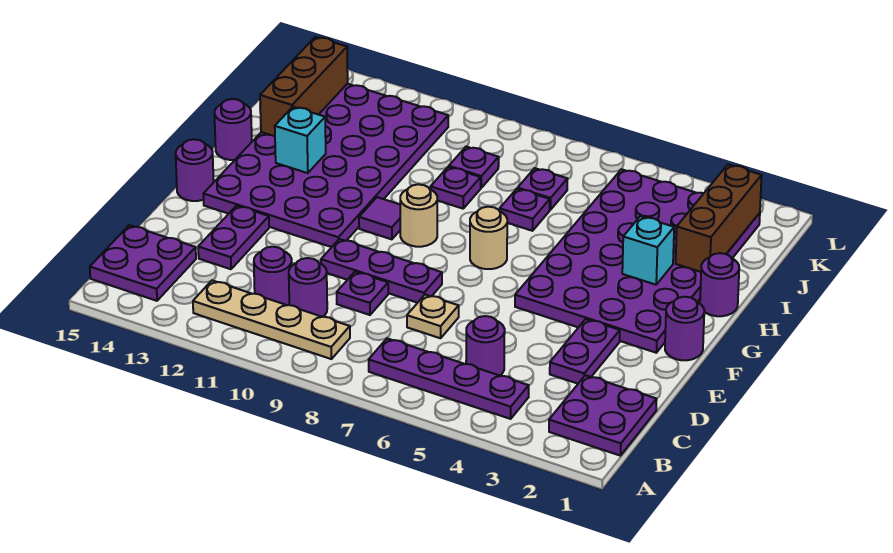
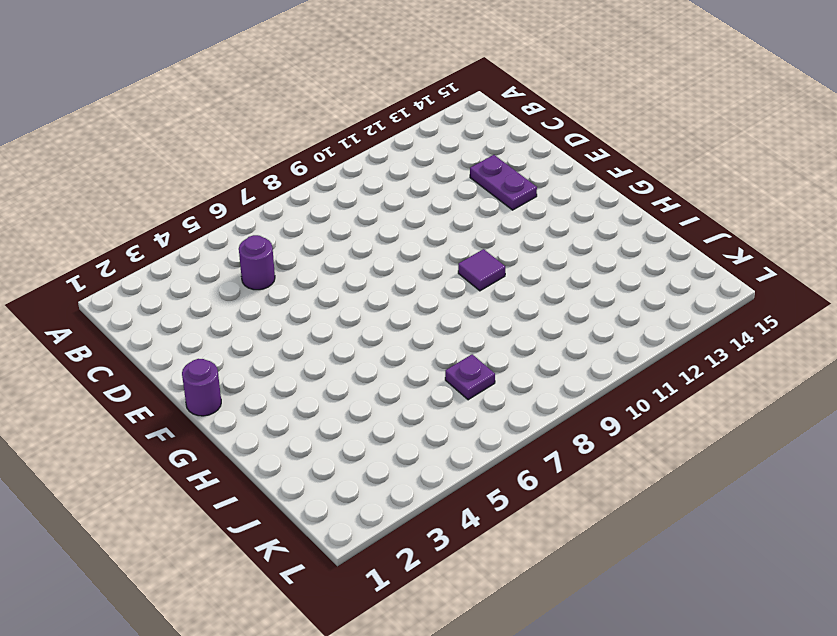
none -> purple 2x2 plate [549,375,657,456]
none -> purple 1x4 plate [369,338,529,419]
none -> tan 1x4 plate [193,280,350,359]

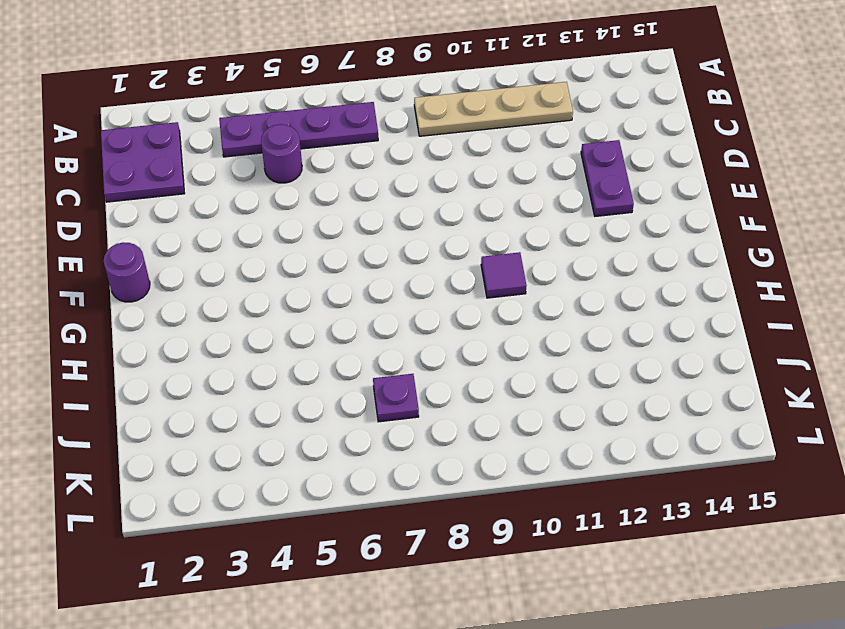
none -> purple 2x2 plate [90,225,196,301]
none -> purple 1x1 round brick [289,258,327,317]
none -> purple 1x1 round brick [254,247,292,305]

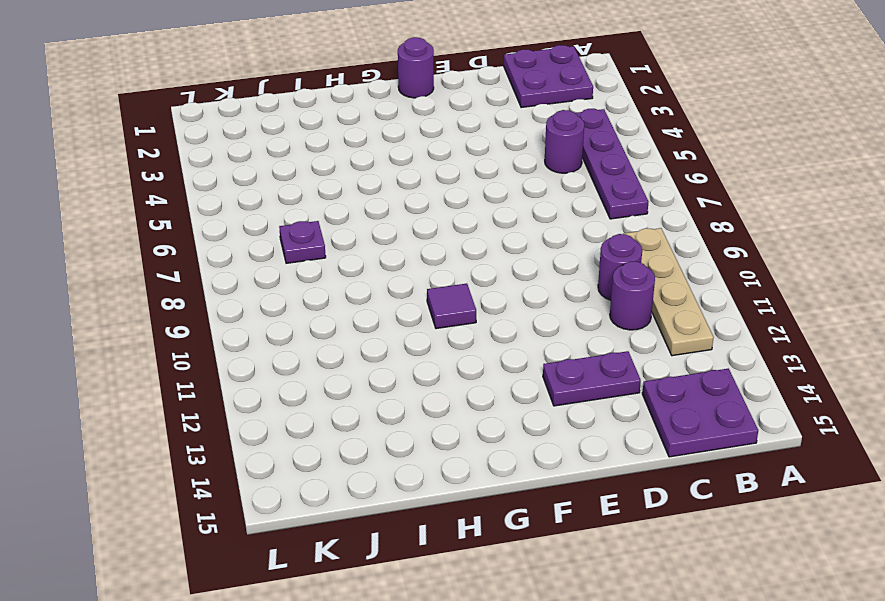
none -> purple 1x2 plate [550,319,620,384]
none -> tan 1x1 plate [407,295,459,338]
none -> purple 1x1 plate [337,272,388,315]

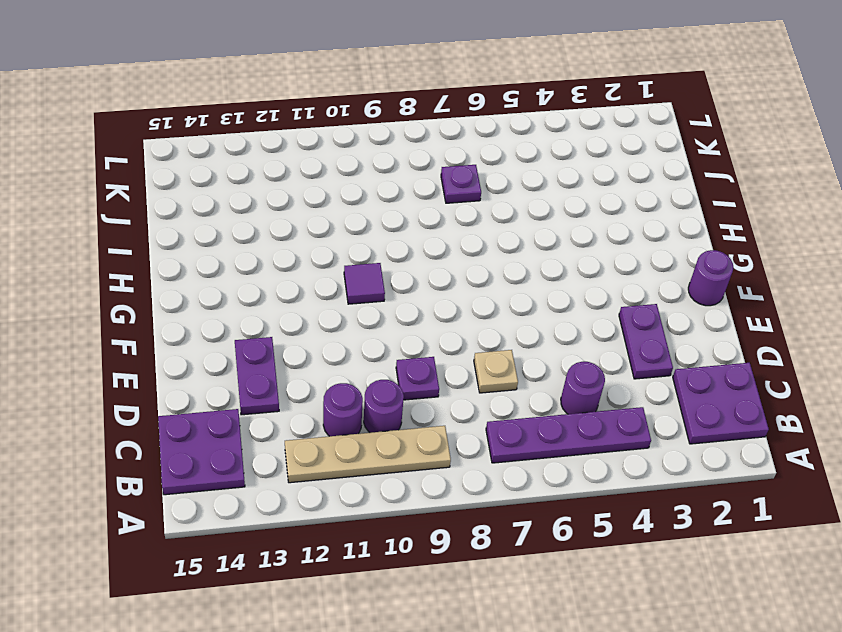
none -> purple 1x3 plate [321,239,442,303]
none -> purple 4x6 plate [515,169,760,353]
none -> purple 4x6 plate [203,84,448,247]

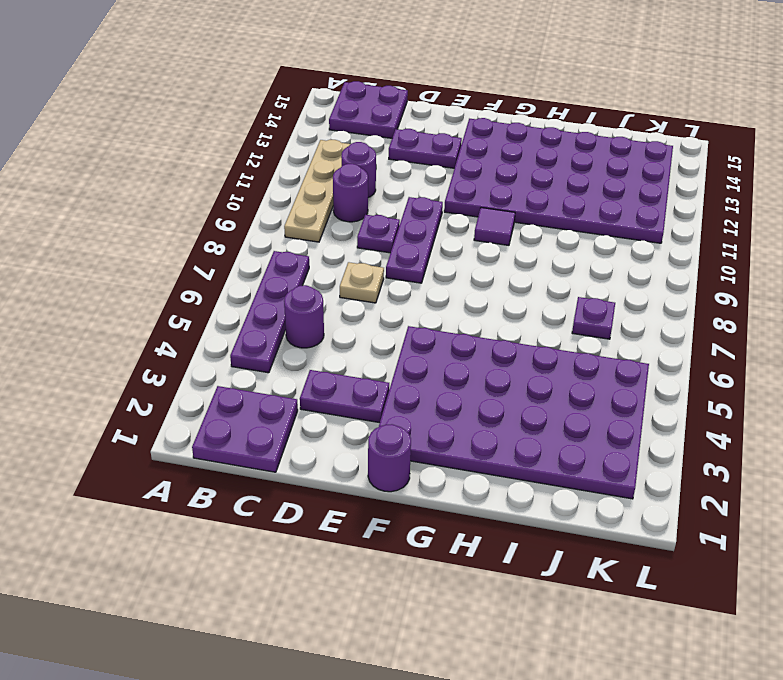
none -> purple 1x1 round brick [176,139,214,201]
none -> tan 1x1 round brick [470,207,507,269]
none -> tan 1x1 round brick [400,184,437,247]

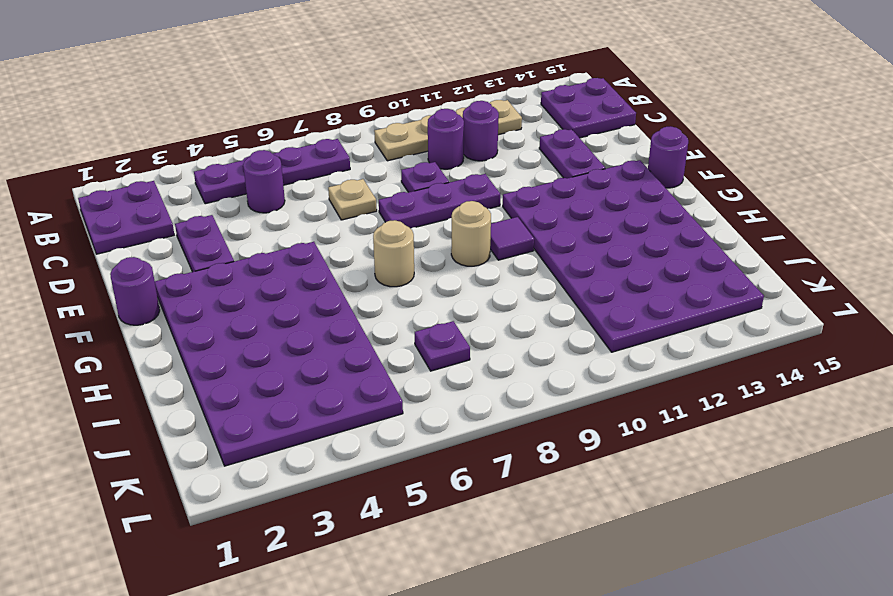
none -> purple 1x1 round brick [700,253,739,316]
none -> purple 1x1 round brick [215,99,252,160]
none -> purple 1x1 plate [500,189,550,231]

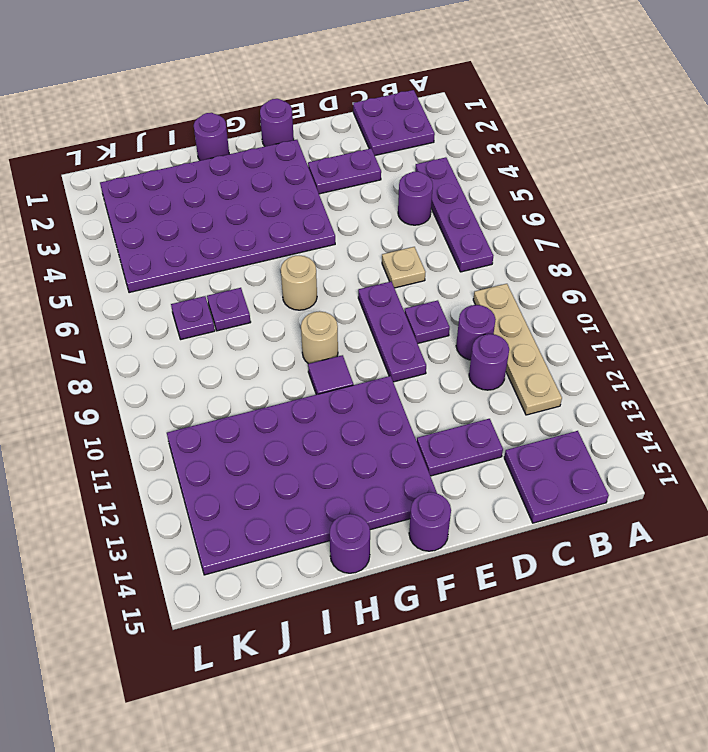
none -> purple 1x1 plate [431,167,481,209]
none -> purple 1x1 plate [449,146,499,188]
none -> cyan 1x1 brick [622,216,674,285]

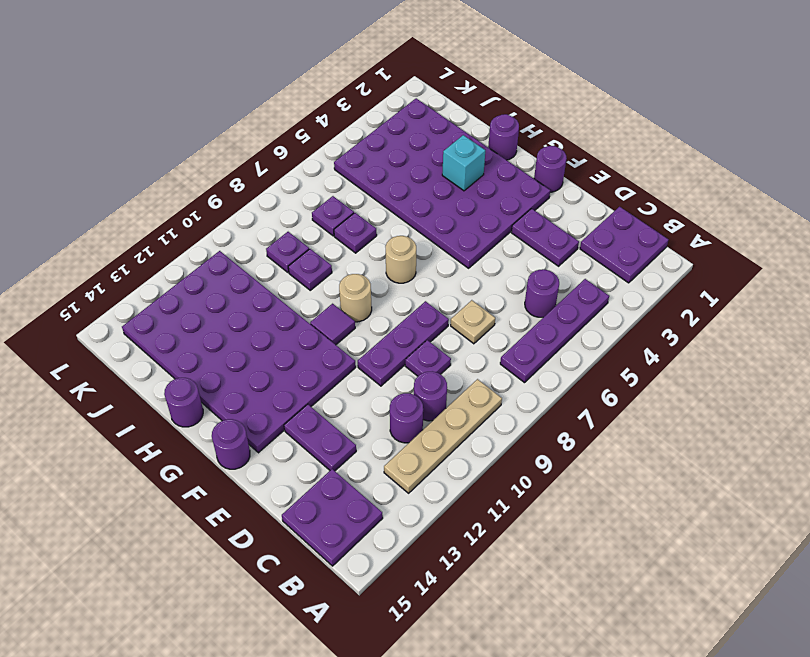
none -> cyan 1x1 brick [275,107,326,173]
none -> brown 1x3 brick [676,165,762,272]
none -> brown 1x3 brick [260,37,348,136]

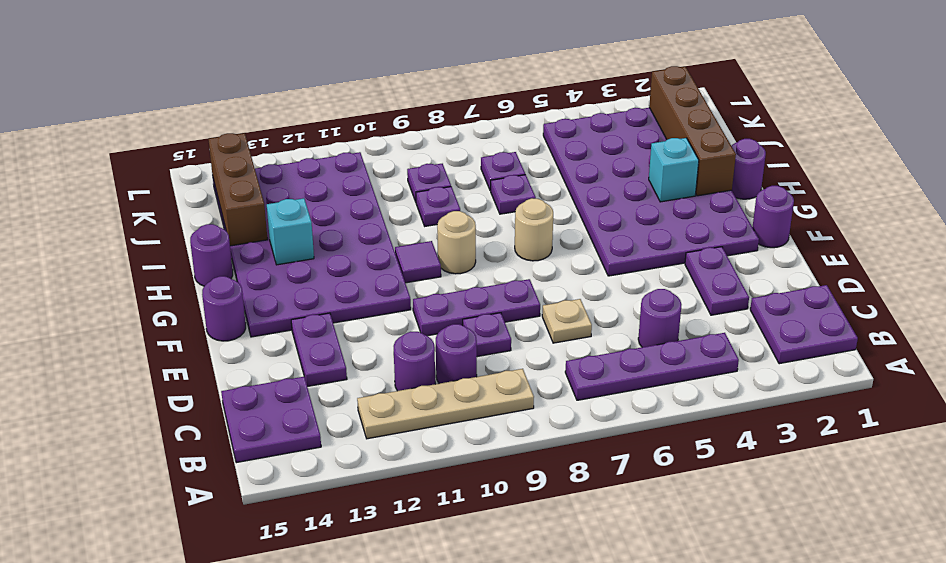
brown 1x4 brick [649,66,736,196] -> brown 1x3 brick [676,165,762,272]

